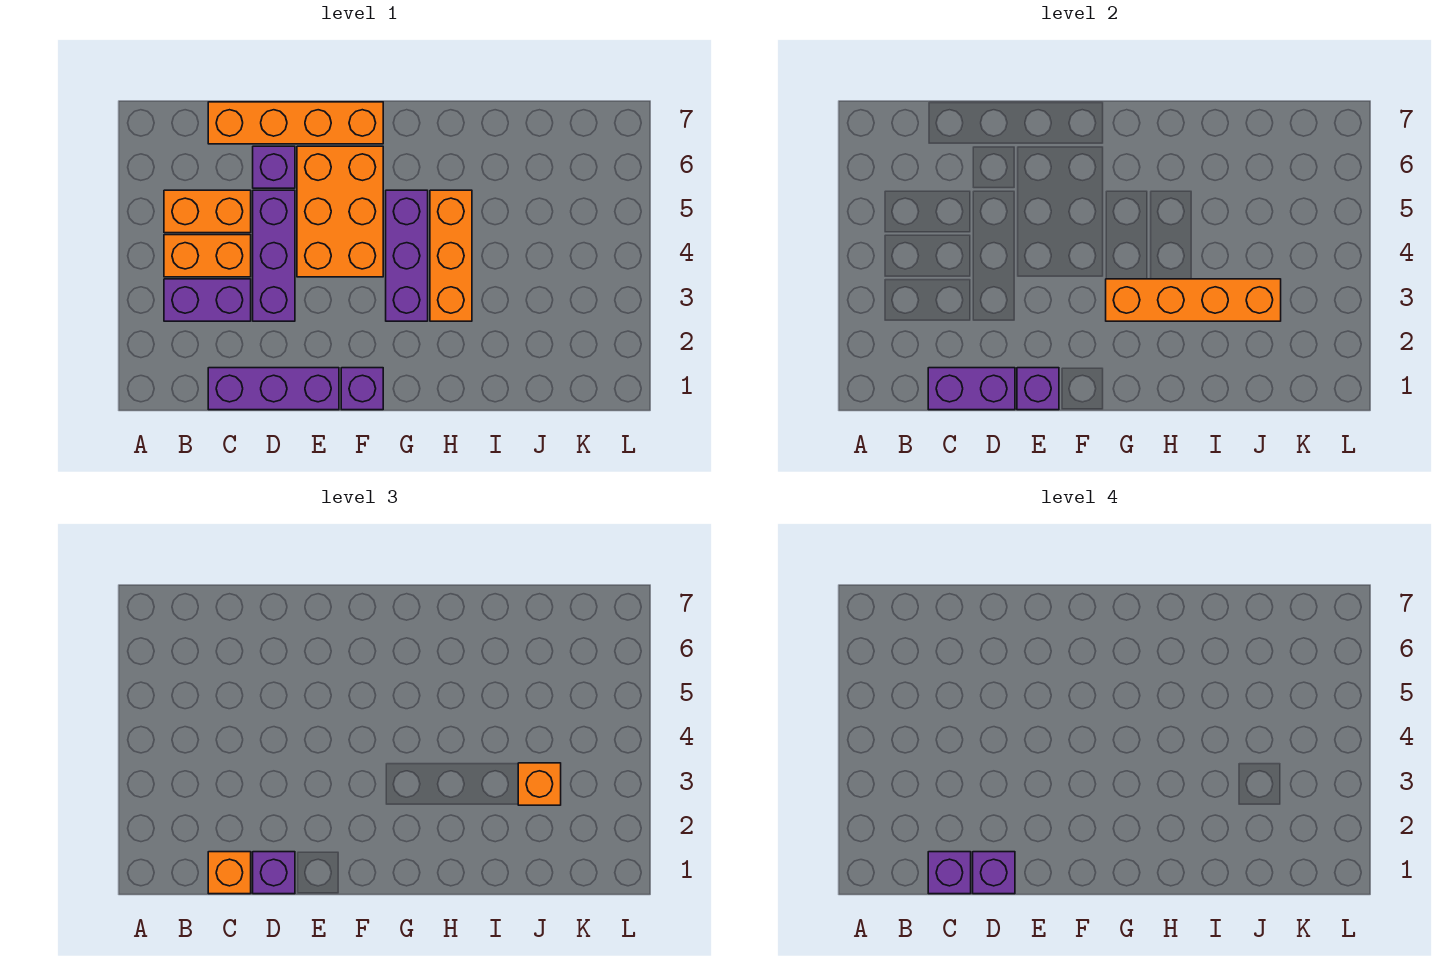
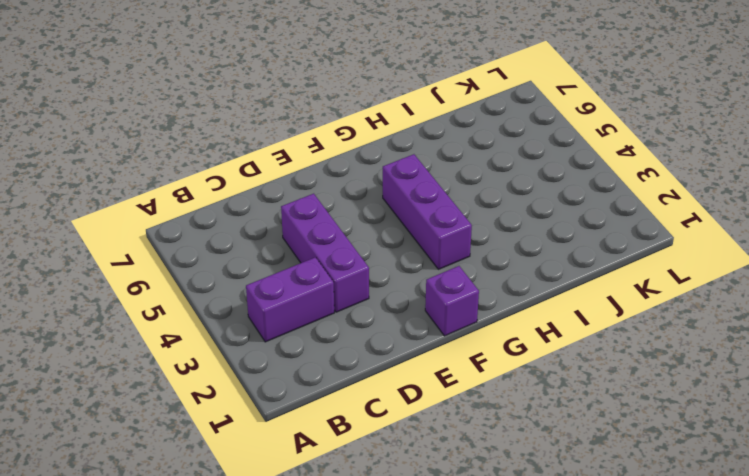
none -> orange 1x2 brick [164,235,251,277]
none -> orange 1x2 brick [164,190,251,233]
none -> purple 1x3 brick [208,368,339,410]

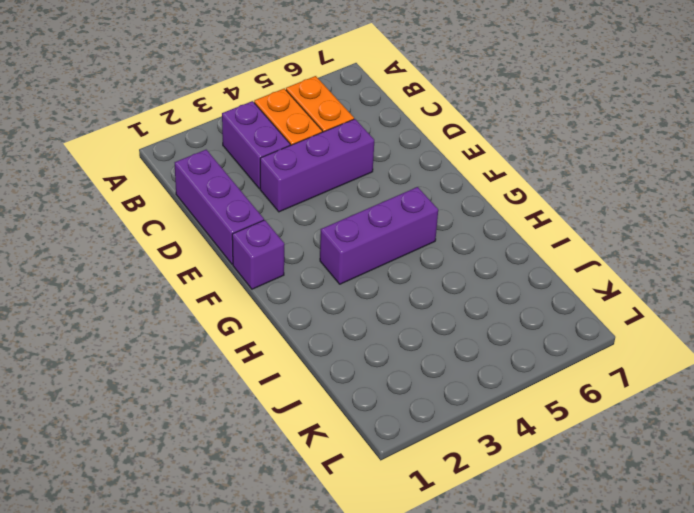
none -> orange 1x4 brick [208,102,383,144]
none -> purple 1x1 brick [253,146,295,188]
none -> orange 2x3 brick [297,146,383,277]

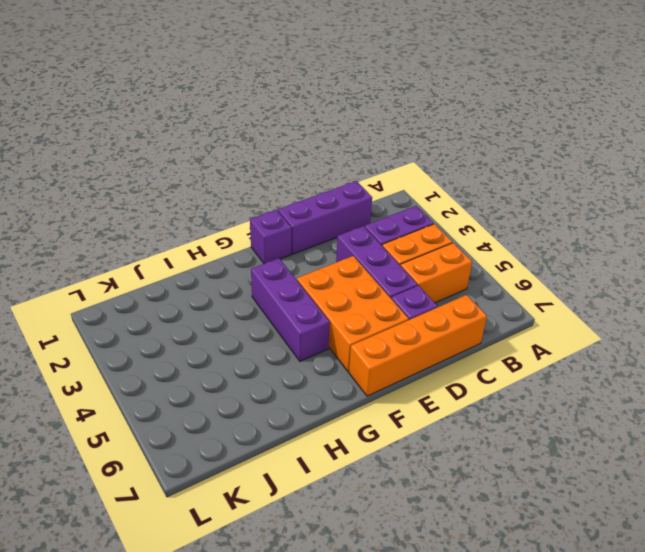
none -> orange 1x3 brick [430,190,472,321]
none -> purple 1x2 brick [928,368,1015,410]
none -> purple 1x1 brick [1017,368,1059,410]

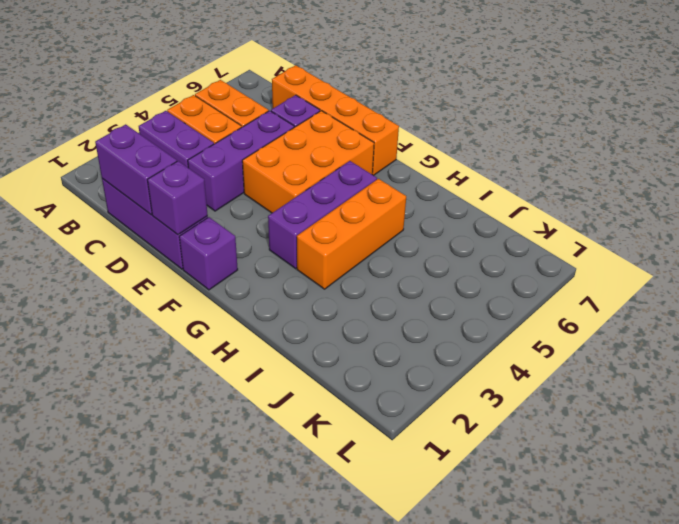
none -> orange 1x4 brick [1106,279,1281,321]
none -> orange 1x1 brick [208,852,251,894]
none -> purple 1x1 brick [253,852,295,894]

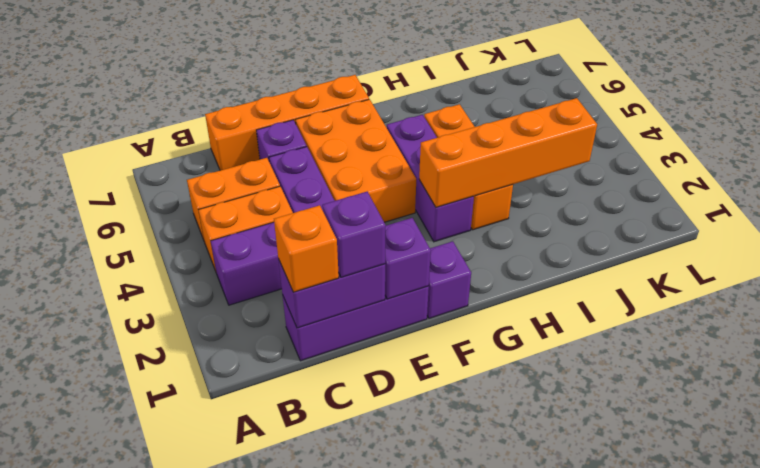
none -> orange 1x1 brick [518,763,561,805]
none -> purple 1x1 brick [928,852,971,894]
none -> purple 1x1 brick [973,852,1015,894]

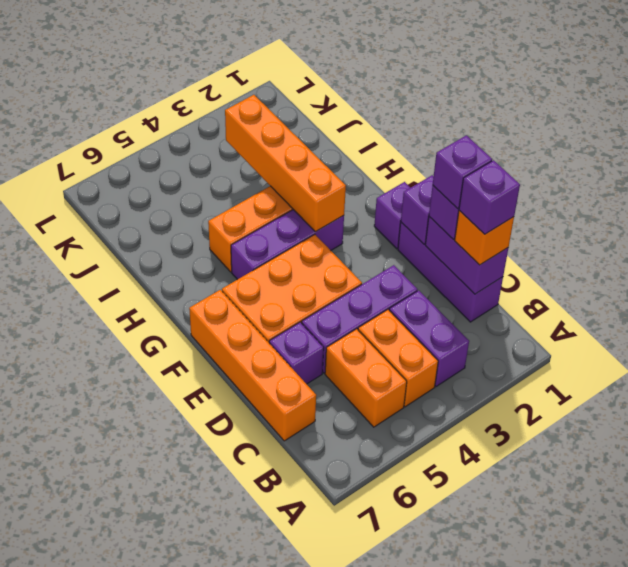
none -> orange 1x1 brick [518,763,561,805]

